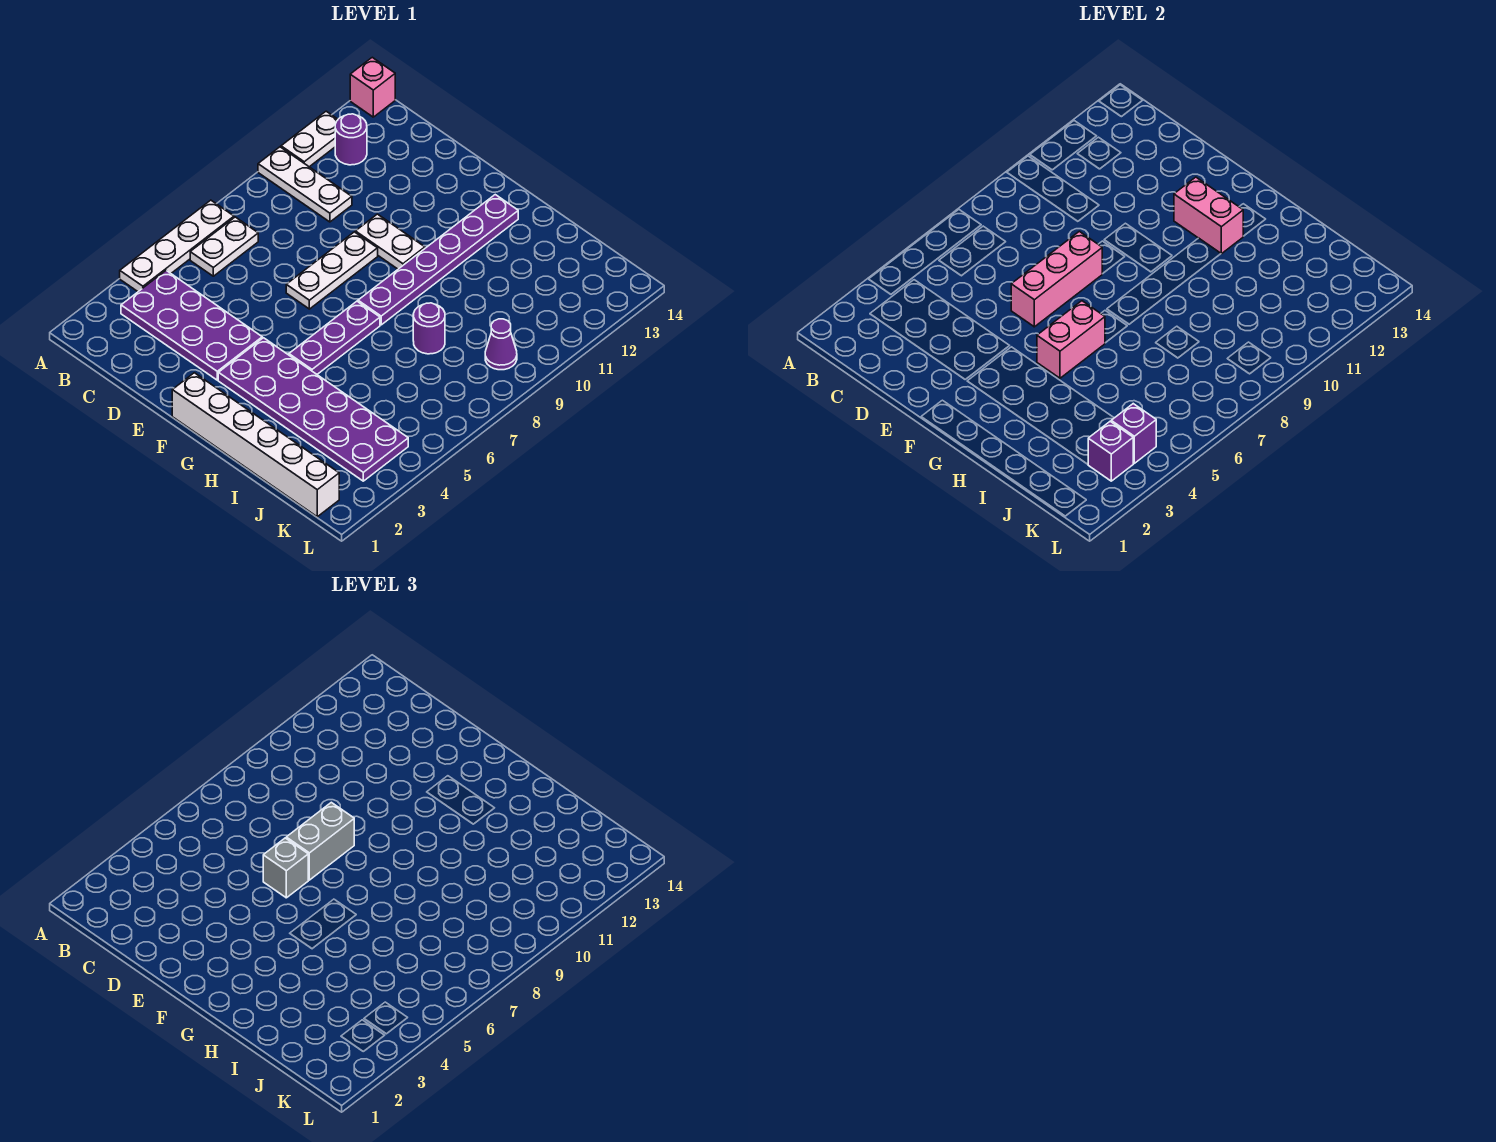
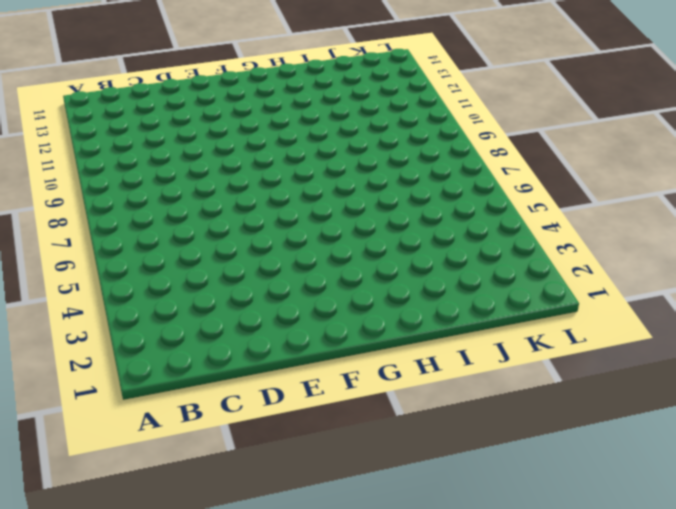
none -> white 1x4 plate [120,200,234,292]
none -> white 1x3 plate [258,147,352,222]
none -> white 1x2 plate [281,111,338,167]

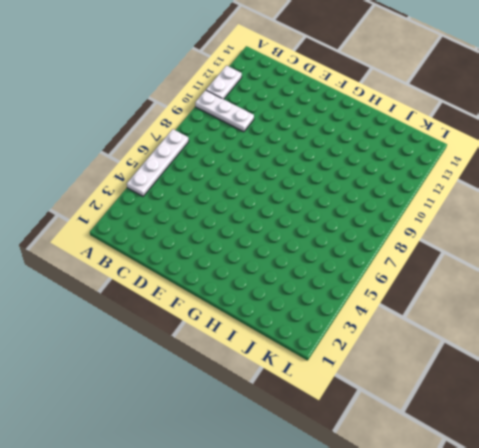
none -> pink 1x1 brick [350,57,395,117]
none -> purple 2x4 plate [121,271,262,380]
none -> white 1x2 plate [190,217,258,276]

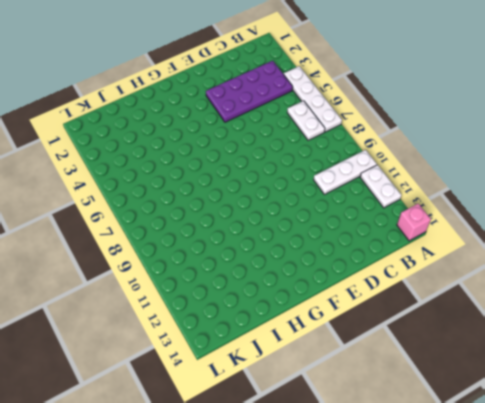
none -> purple 1x1 round brick [335,114,367,165]
none -> white 1x3 plate [286,232,378,309]
none -> white 1x2 plate [355,214,425,269]

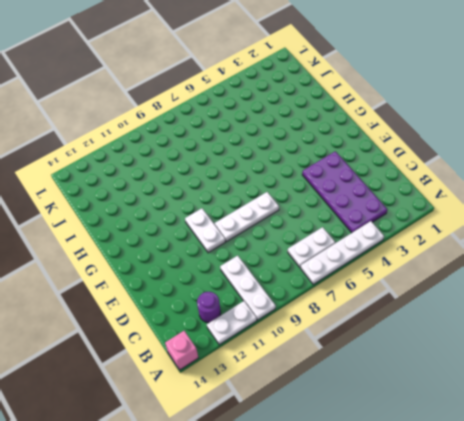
none -> white 1x6 brick [172,373,339,517]
none -> purple 2x6 plate [218,338,408,481]
none -> purple 1x3 plate [289,301,380,374]

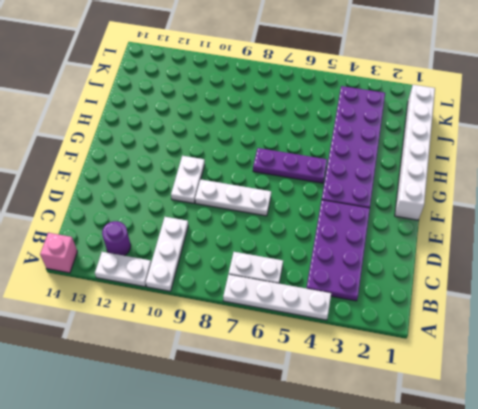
none -> purple 1x6 plate [358,195,518,325]
none -> purple 1x1 round brick [413,303,445,354]
none -> purple 1x1 cone [485,319,517,370]

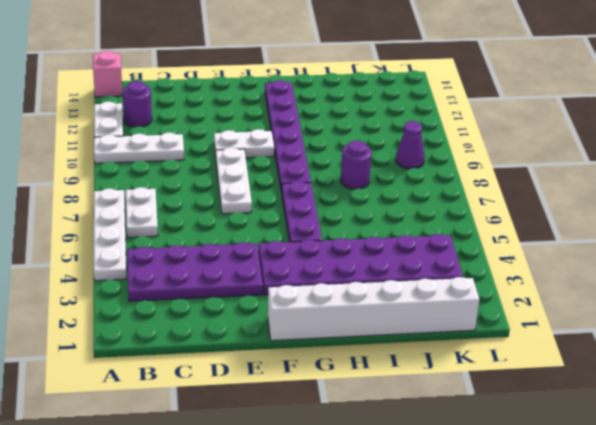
none -> pink 1x3 brick [1011,231,1102,327]
none -> pink 1x2 brick [1174,177,1243,254]
none -> pink 1x2 brick [1037,301,1105,378]

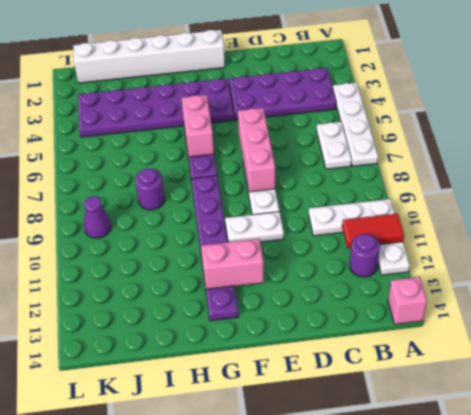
red 1x2 tile [342,213,404,248] -> none
none -> purple 1x1 brick [1088,421,1133,481]
none -> purple 1x1 brick [1111,404,1156,463]
none -> grey 1x1 brick [263,838,308,898]

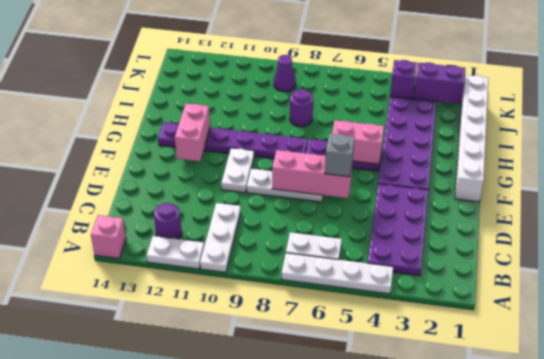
purple 1x2 brick [414,63,465,104] -> purple 1x1 brick [1088,421,1133,481]
none -> grey 1x2 brick [286,802,354,880]

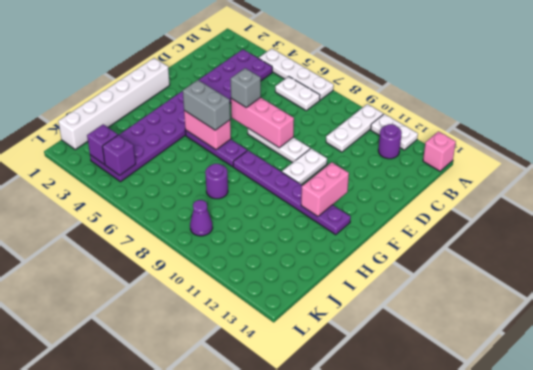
grey 1x2 brick [183,80,230,130] -> grey 1x2 brick moved to [286,802,354,880]

